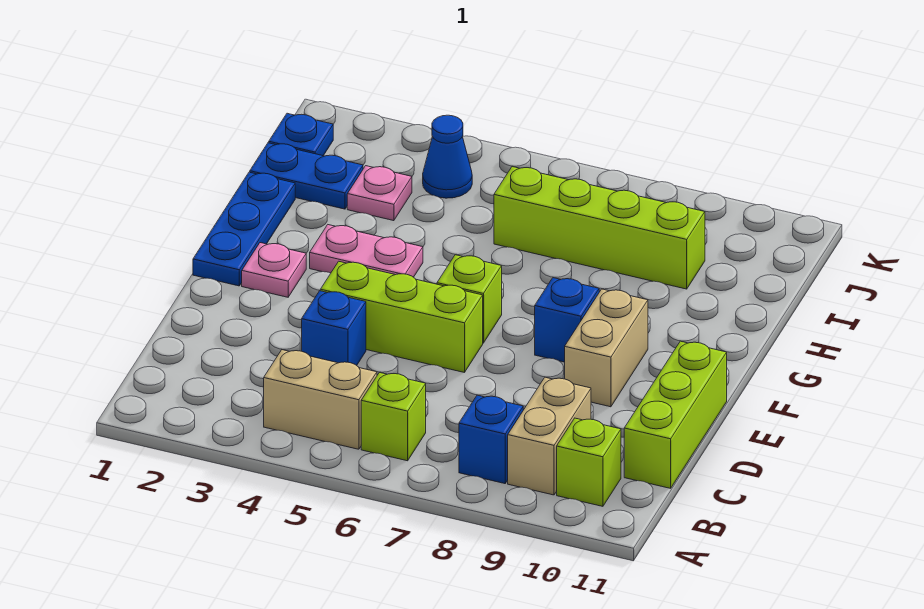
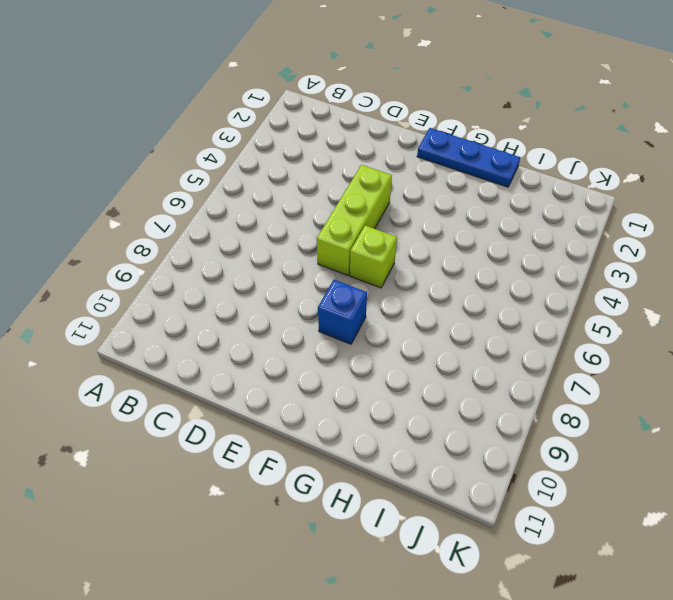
none -> tan 1x2 brick [264,350,377,449]
none -> lime 1x1 brick [361,373,426,461]
none -> blue 1x1 brick [459,395,523,484]

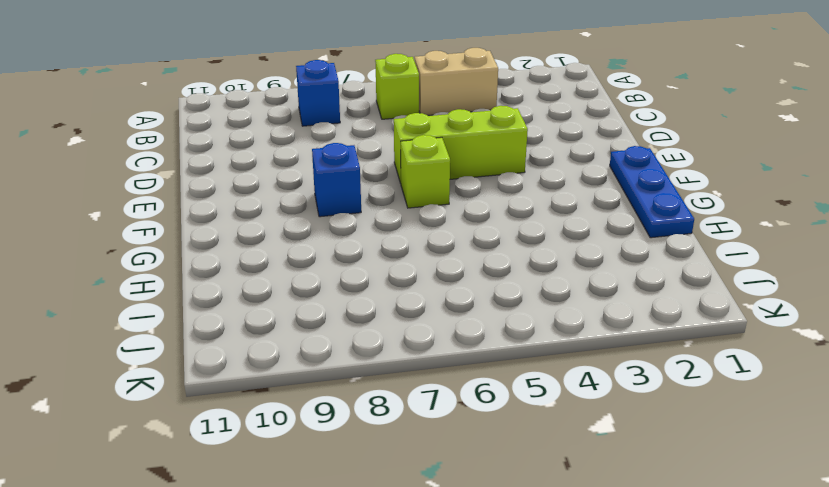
none -> tan 1x2 brick [508,377,591,495]
none -> lime 1x1 brick [557,418,621,506]
none -> lime 1x3 brick [624,341,727,488]

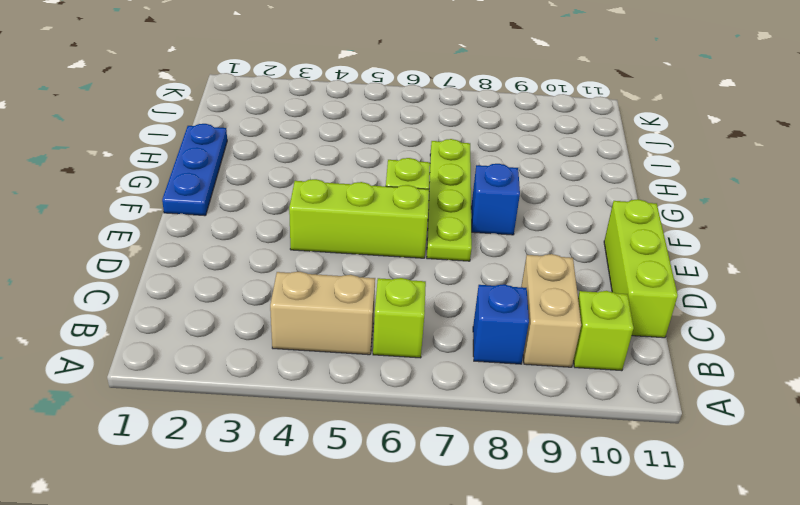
lime 1x4 plate [427,139,472,261] -> none
none -> blue 1x1 brick [302,291,366,366]
none -> tan 1x2 brick [565,289,648,407]
none -> pink 1x1 plate [242,243,306,297]

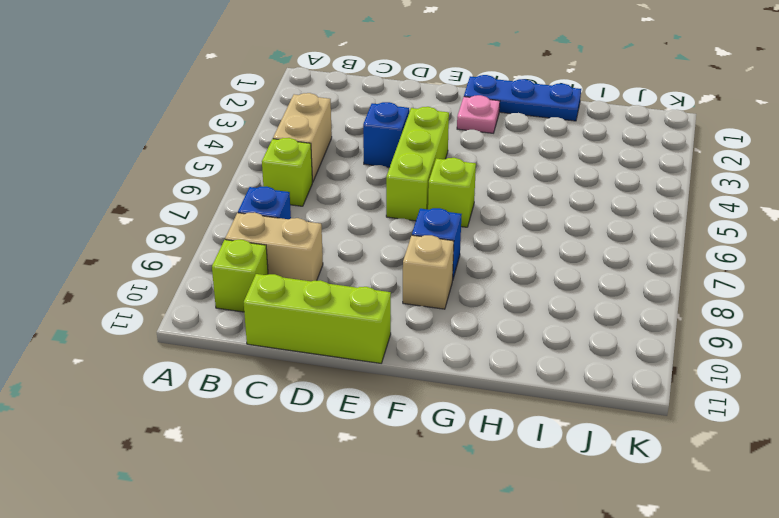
tan 1x1 brick [403,235,454,309] -> tan 1x2 brick [565,289,648,407]
none -> pink 1x2 plate [310,225,423,277]
none -> blue 1x2 plate [250,143,363,209]
none -> pink 1x1 plate [347,166,412,221]

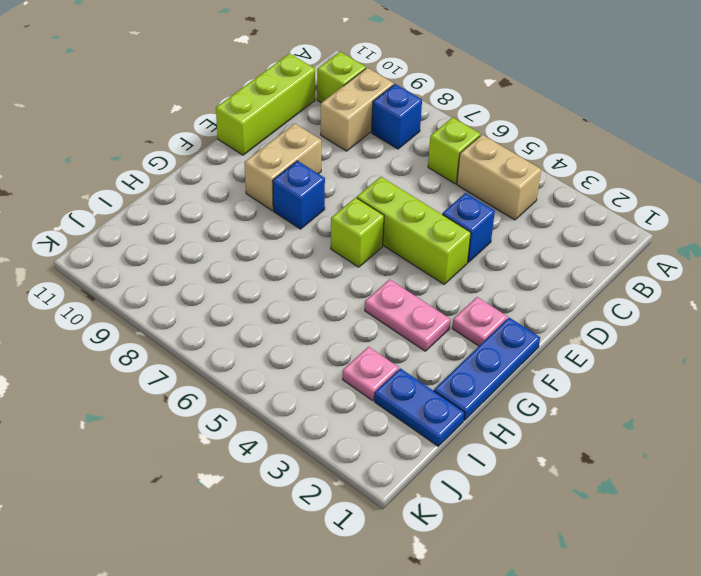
none -> lime 1x4 brick [494,167,705,289]
none -> blue 1x1 plate [269,113,333,156]
none -> blue 1x1 cone [423,115,472,198]

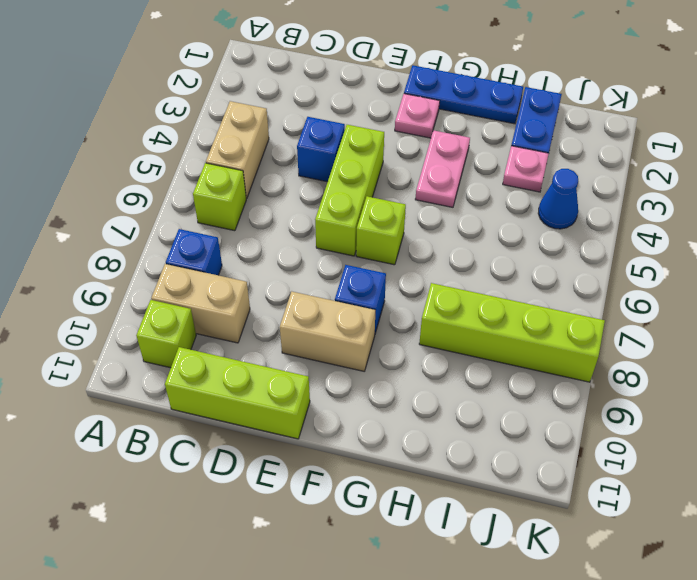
lime 1x4 brick [419,283,605,382] -> lime 1x4 brick turned to [494,167,705,289]
none -> blue 1x1 plate [269,113,333,156]

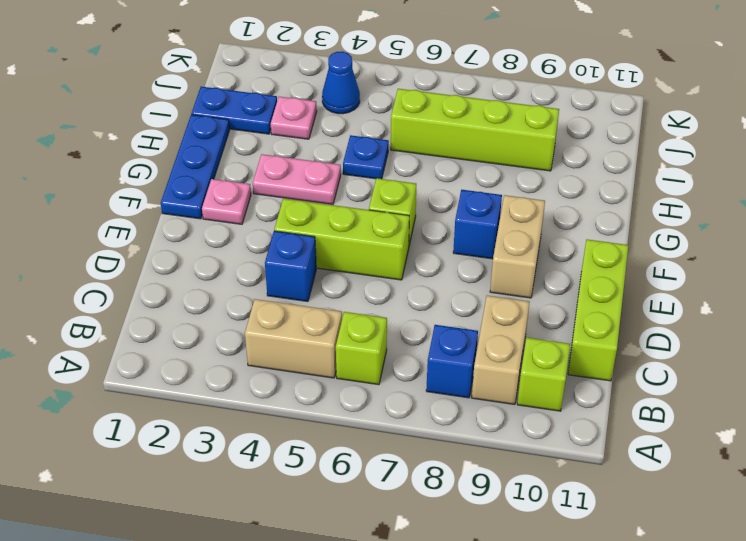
blue 1x1 plate [343,135,389,179] -> blue 1x1 plate moved to [269,113,333,156]

